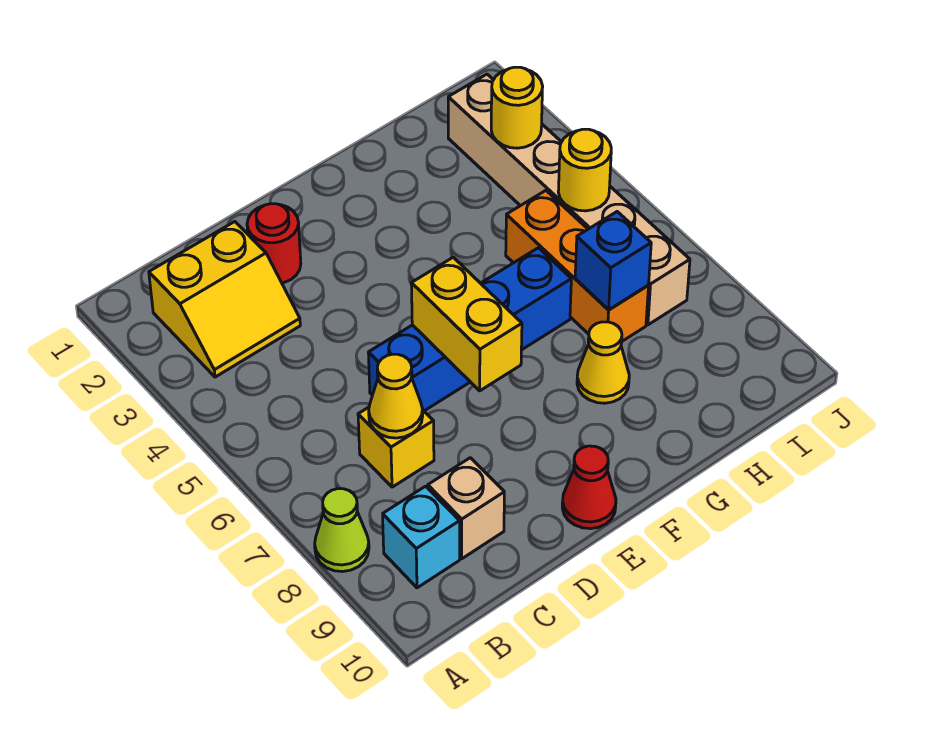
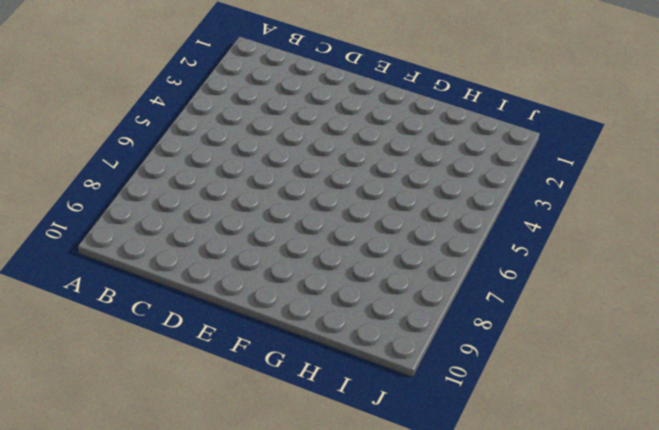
none -> lime 1x1 cone [315,489,369,572]
none -> yellow 2x2 slope [149,222,300,377]
none -> cyan 1x1 brick [383,486,460,588]

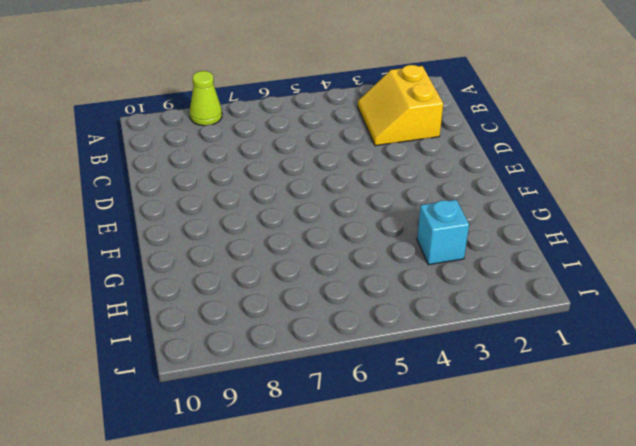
cyan 1x1 brick [417,200,469,265] -> cyan 1x1 brick moved to [383,486,460,588]
none -> yellow 1x1 brick [358,407,434,487]
none -> tan 1x1 brick [428,458,504,559]
none -> red 1x1 round brick [247,203,301,283]

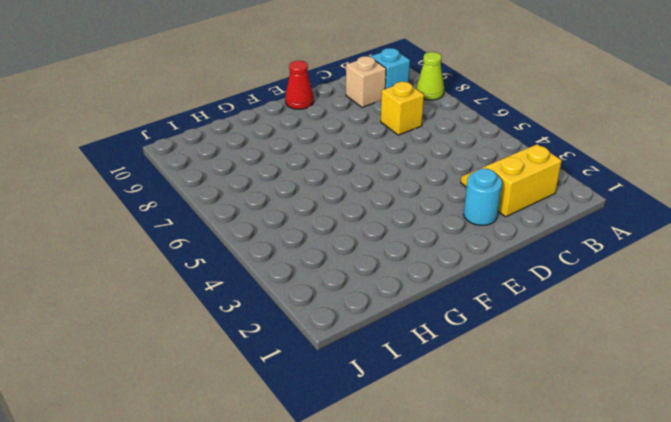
cyan 1x1 round brick [464,169,502,225] -> red 1x1 round brick [247,203,301,283]
none -> blue 1x4 brick [368,248,571,411]
none -> yellow 1x1 cone [577,322,629,403]
none -> orange 1x3 brick [506,191,648,341]

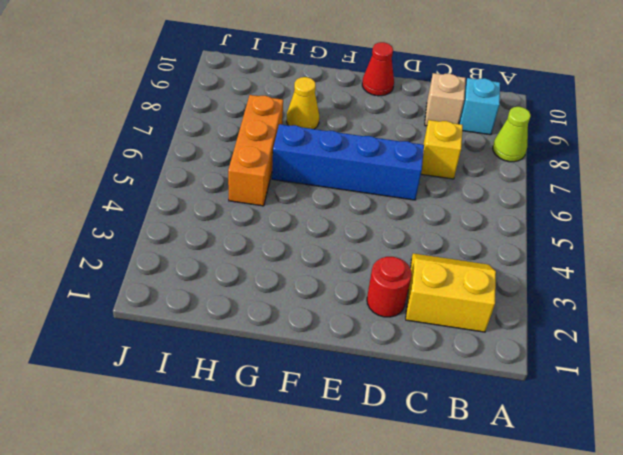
none -> tan 1x6 brick [448,74,690,325]
none -> yellow 1x1 cone [369,354,423,438]
none -> yellow 1x2 brick [411,257,522,391]

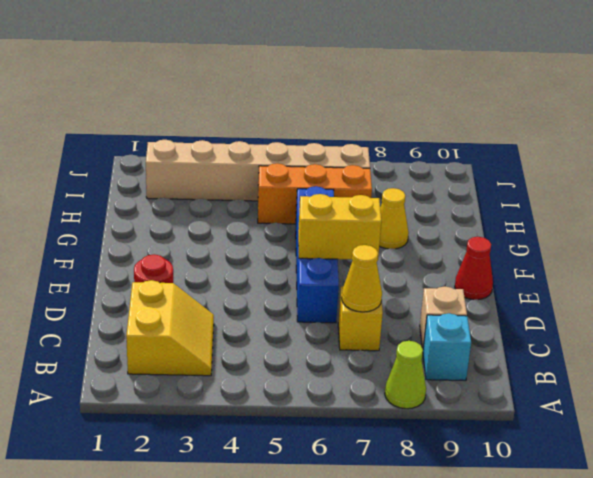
none -> blue 1x1 brick [575,212,651,310]
none -> yellow 1x1 round brick [491,67,543,148]
none -> yellow 1x1 round brick [558,129,611,211]

